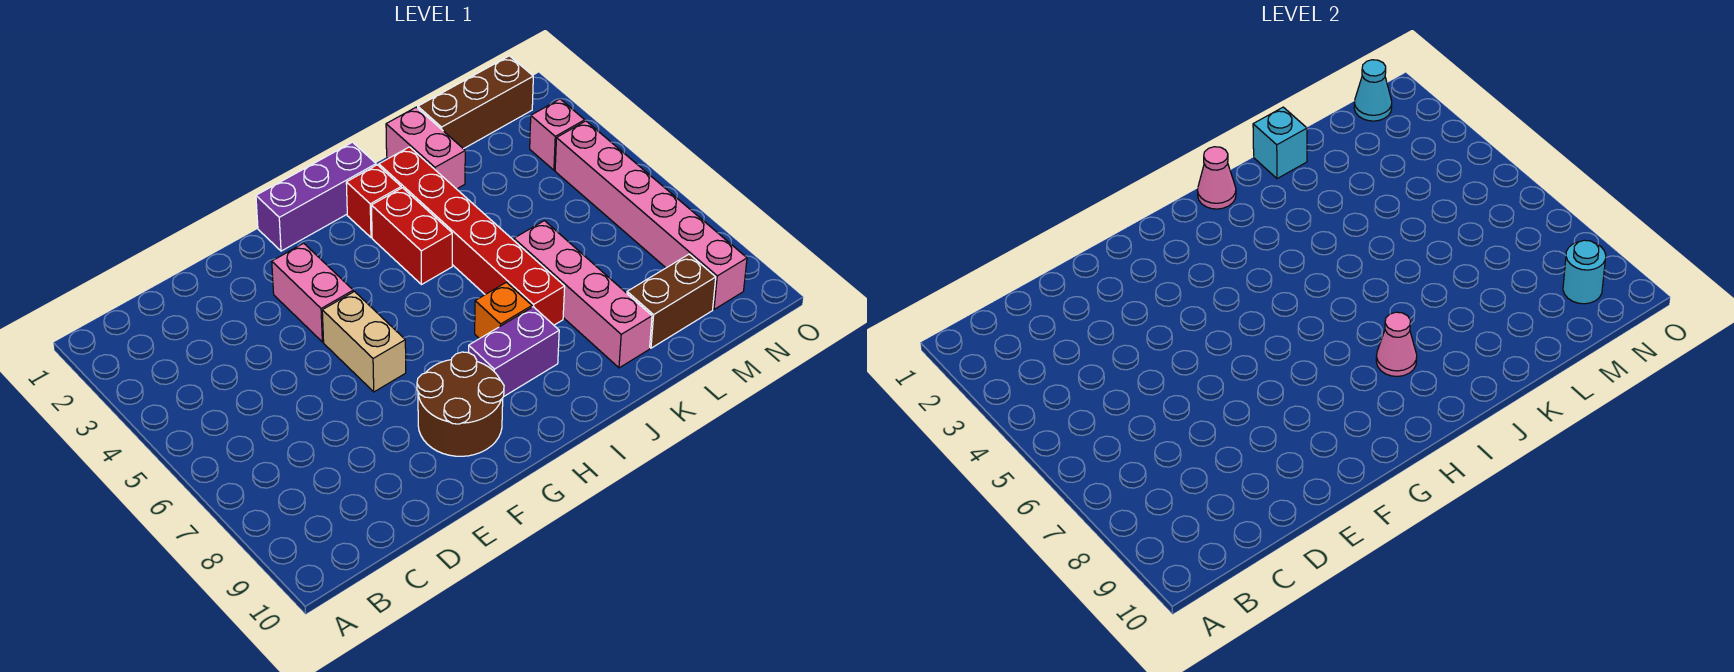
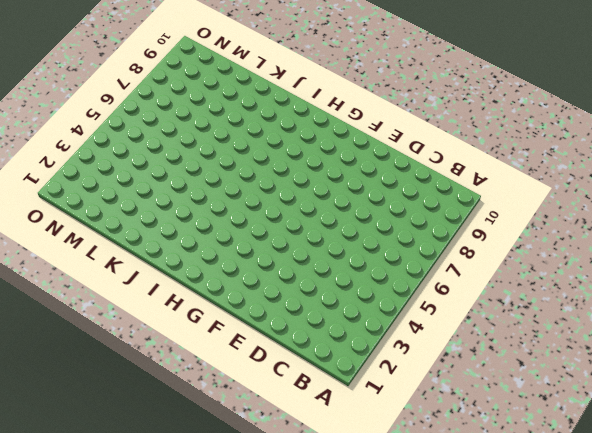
none -> pink 1x2 brick [272,243,353,342]
none -> tan 1x2 brick [322,292,406,392]
none -> brown 2x2 round brick [417,352,504,456]

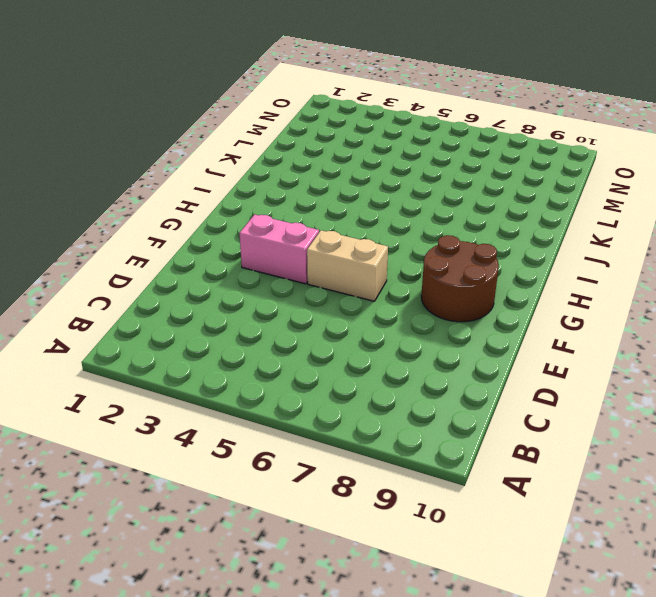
none -> purple 1x3 brick [256,142,376,251]
none -> purple 1x2 brick [469,307,559,397]
none -> red 1x1 brick [346,165,401,237]

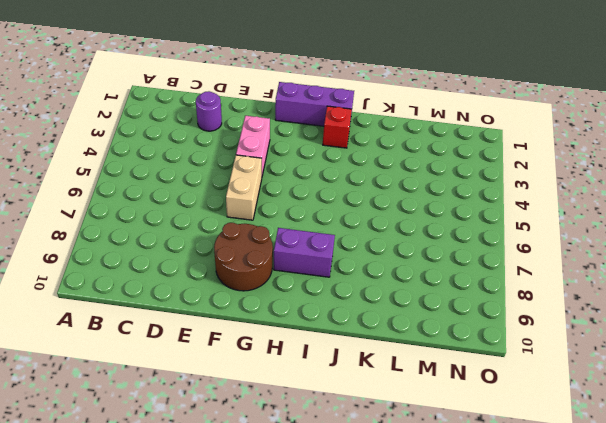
purple 1x1 round brick [196,91,222,131] -> none
none -> red 1x2 brick [371,188,452,285]
none -> orange 1x1 brick [475,282,532,339]
none -> red 1x6 brick [379,147,565,325]

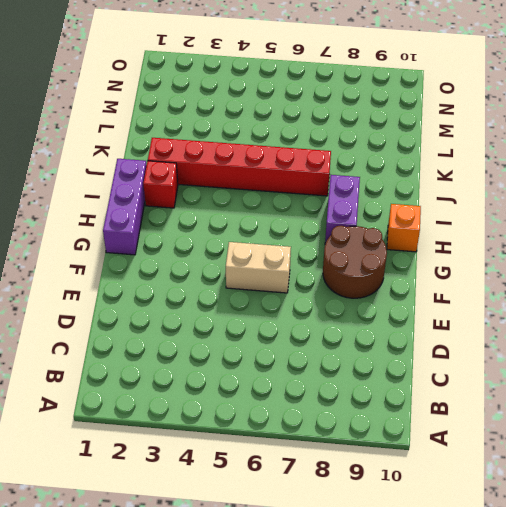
orange 1x1 brick [387,204,421,252] -> orange 1x1 brick moved to [475,282,532,339]
none -> pink 1x2 brick [272,243,353,342]
none -> red 1x2 brick [371,188,452,285]
none -> pink 1x2 brick [386,107,465,189]

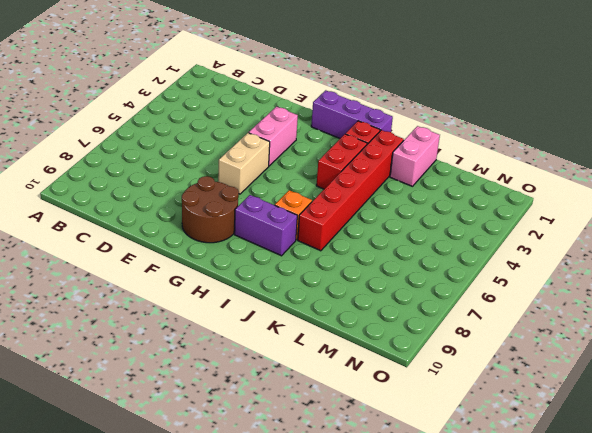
none -> pink 1x4 brick [514,221,652,368]
none -> brown 1x3 brick [418,56,533,149]
none -> brown 1x2 brick [627,254,716,348]

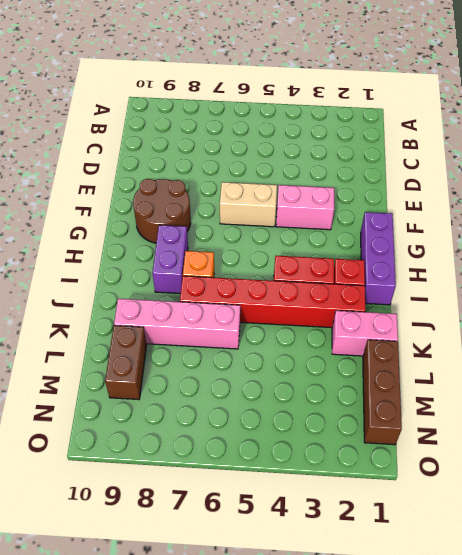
none -> pink 1x1 brick [530,99,585,170]
none -> pink 1x6 brick [555,121,747,309]
none -> pink 1x1 cone [1197,147,1236,209]

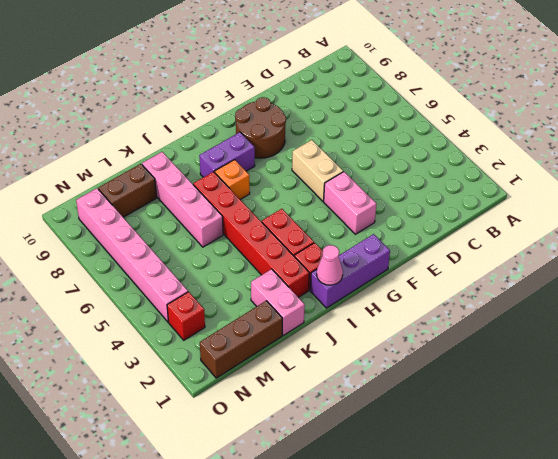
red 1x1 brick [167,292,205,340] -> pink 1x1 brick [530,99,585,170]
none -> pink 1x1 cone [1376,312,1417,376]
none -> cyan 1x1 brick [1253,107,1307,179]
none -> cyan 1x1 cone [1354,60,1392,121]

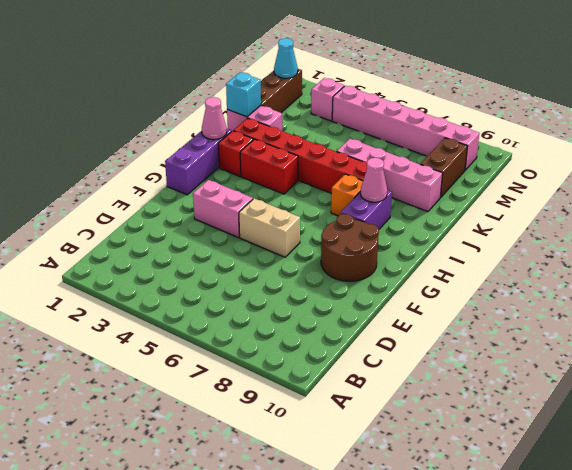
none -> cyan 1x1 round brick [1563,240,1606,304]

